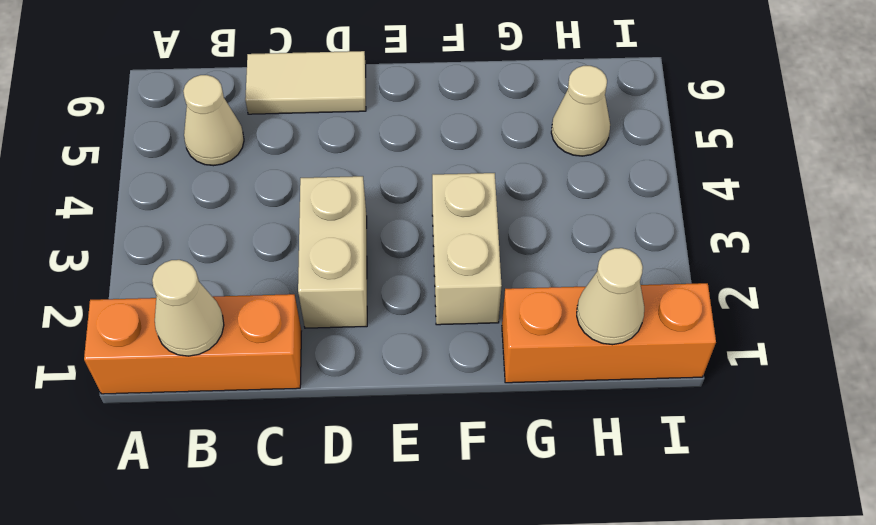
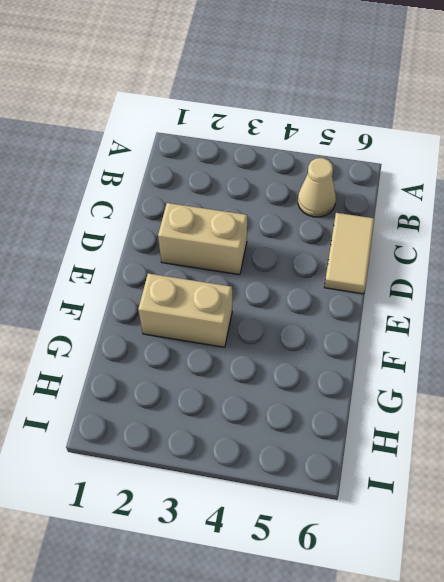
none -> orange 1x3 brick [84,294,301,394]
none -> orange 1x3 brick [502,283,716,383]

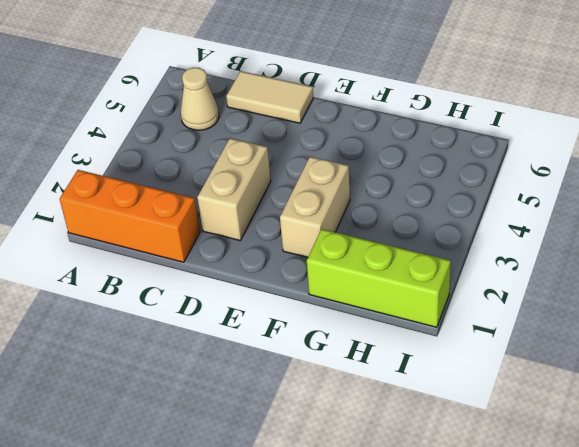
lime 1x3 brick [307,229,451,327] -> orange 1x3 brick [502,283,716,383]
none -> tan 1x1 cone [551,66,610,156]
none -> tan 1x1 cone [152,260,224,356]

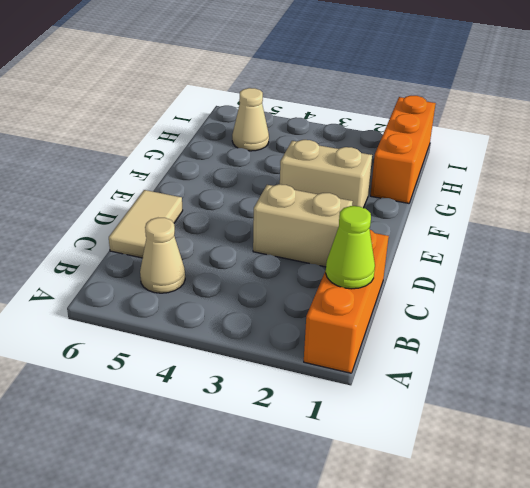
lime 1x1 cone [326,206,375,289] -> tan 1x1 cone [152,260,224,356]
none -> tan 1x1 cone [577,248,644,345]

